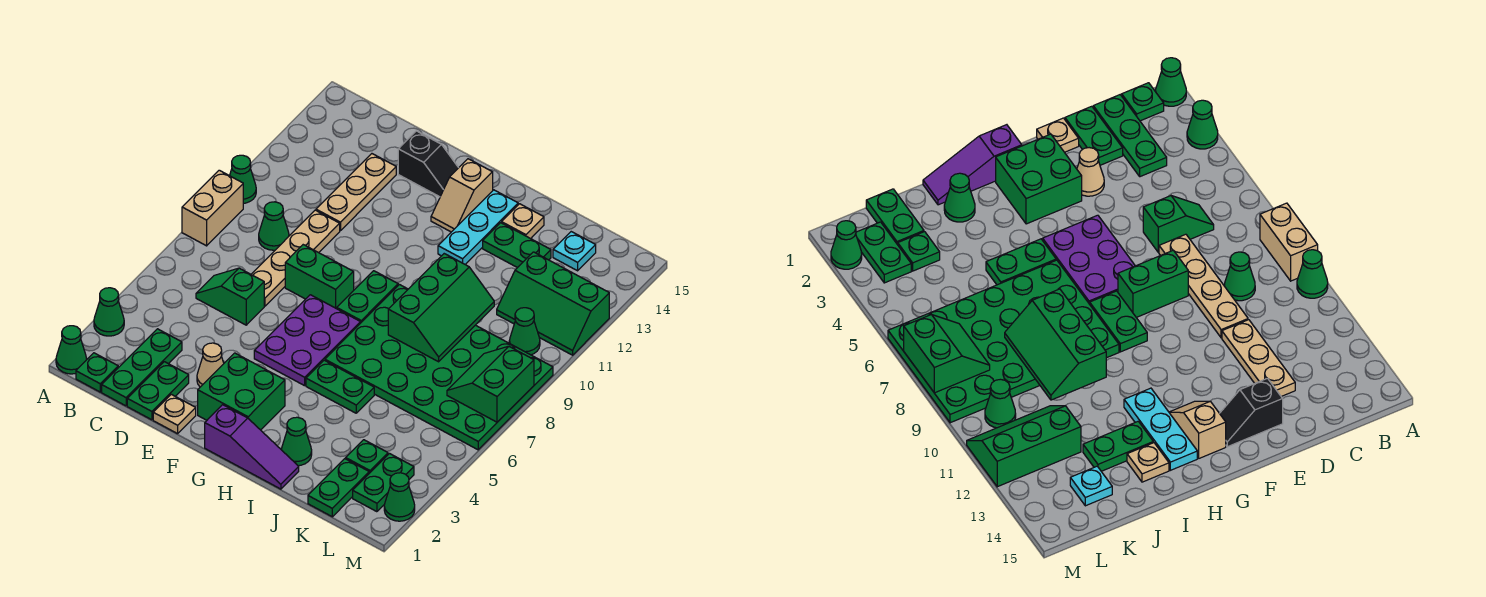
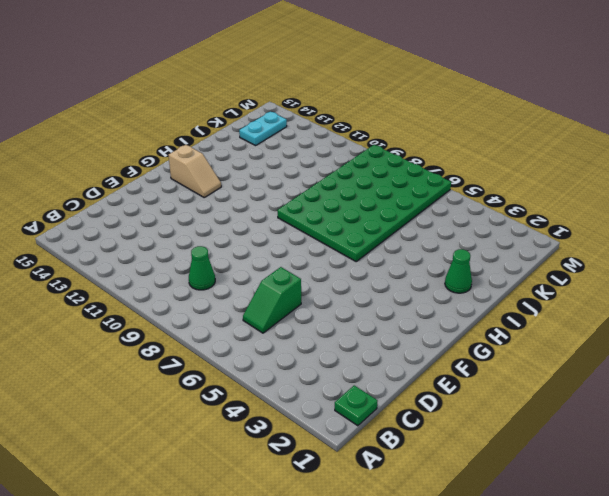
cyan 1x2 plate [239,112,287,146] -> cyan 1x1 plate [553,232,596,271]
none -> green 1x1 cone [56,326,87,374]
none -> green 1x1 cone [94,288,124,336]
none -> tan 1x2 brick [182,170,243,246]
none -> green 1x1 cone [230,155,256,203]

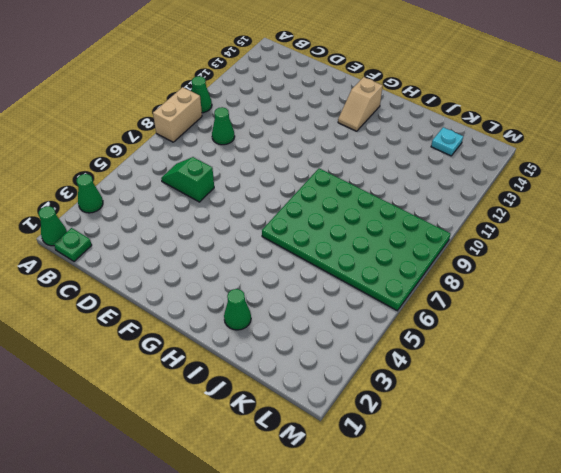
none -> green 1x3 plate [102,329,182,406]
none -> green 1x2 plate [127,362,189,420]
none -> tan 1x4 plate [251,210,340,306]
none -> tan 1x3 plate [316,154,396,231]

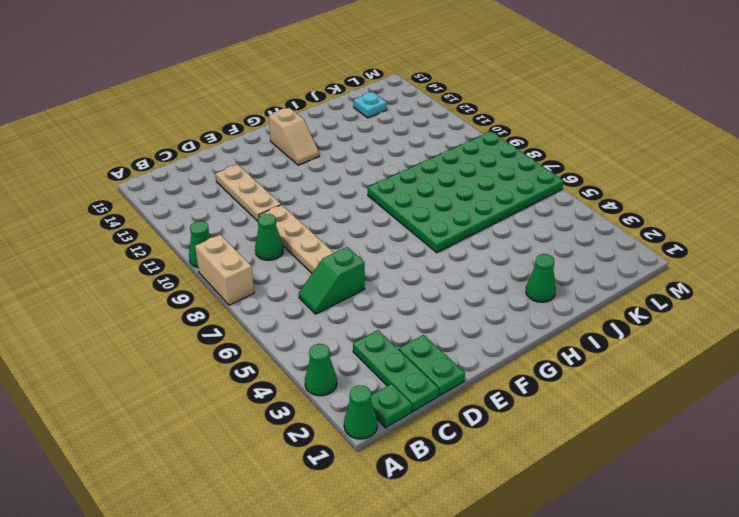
none -> tan 1x1 plate [153,394,196,434]
none -> tan 1x1 cone [197,343,224,387]
none -> green 1x2 brick [285,245,354,309]
none -> black 1x2 slope [398,131,458,197]

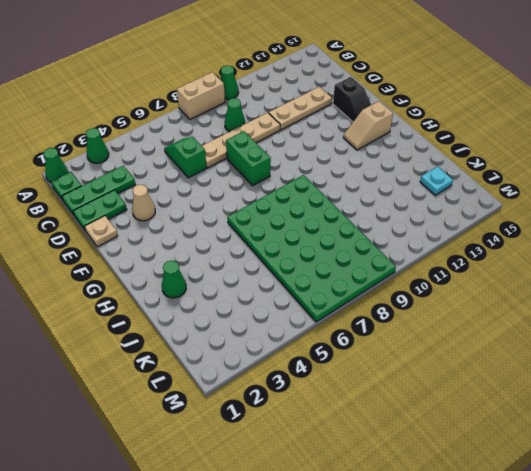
none -> green 2x2 brick [198,353,285,430]
none -> purple 2x3 plate [254,295,360,386]
none -> purple 1x3 slope [205,405,299,489]
none -> green 1x2 plate [337,271,398,323]

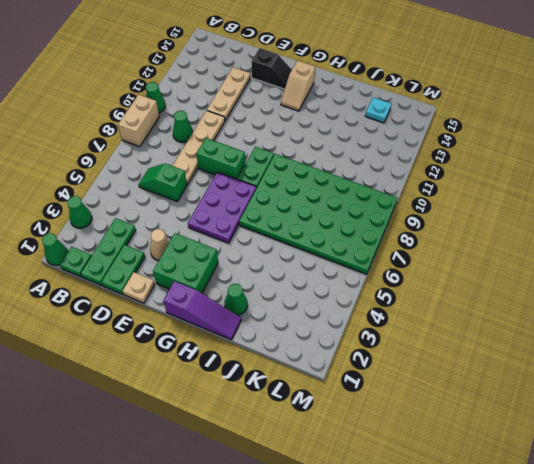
none -> green 1x2 plate [306,360,374,413]
none -> cyan 1x3 plate [438,190,518,264]
none -> green 1x2 plate [483,223,551,268]
none -> tan 1x1 plate [502,204,544,239]

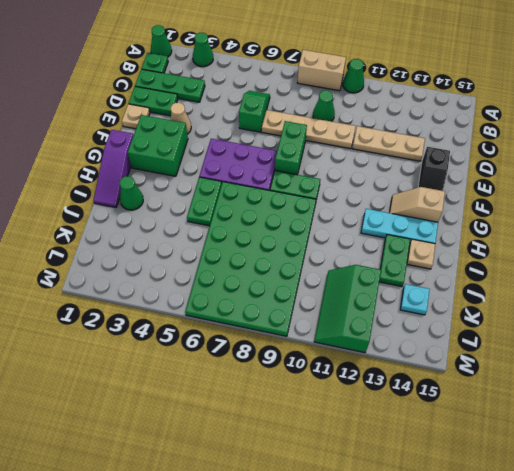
none -> green 1x2 plate [308,459,369,517]
none -> green 1x1 plate [346,440,388,473]
none -> green 1x2 plate [353,454,414,512]
none -> green 1x1 cone [509,308,540,355]

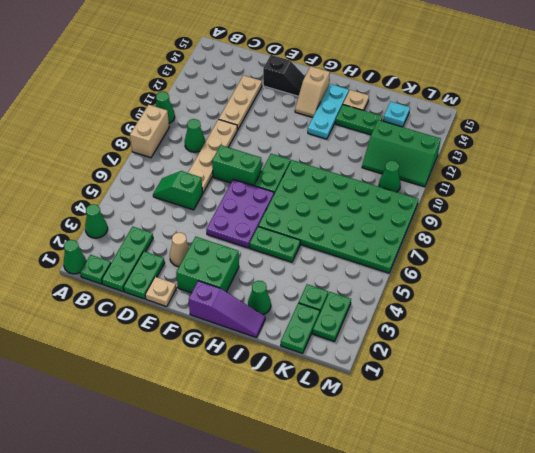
none -> green 1x1 cone [384,473,415,521]
none -> green 2x3 slope [388,254,494,362]
none -> green 2x2 slope [447,346,534,422]

